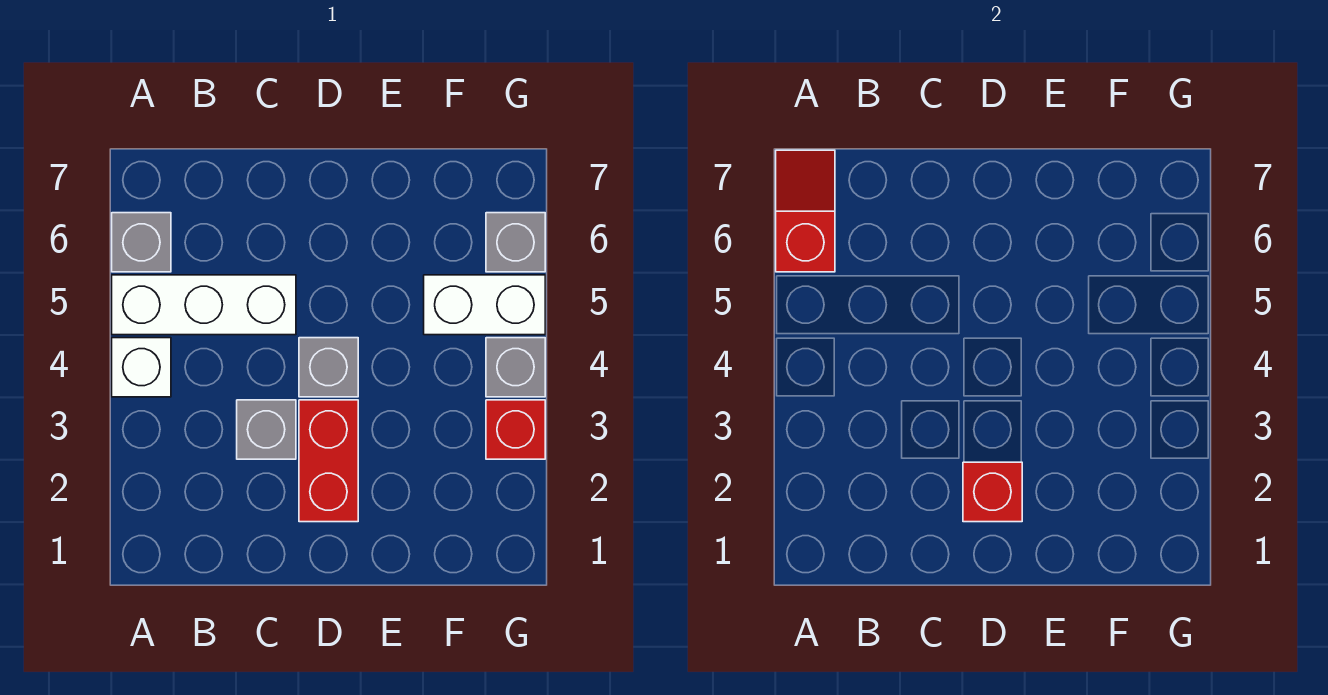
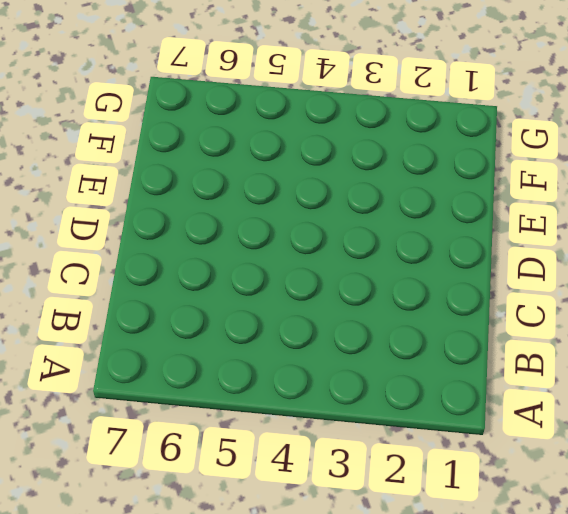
none -> white 1x1 brick [112,338,171,397]
none -> white 1x3 brick [112,275,296,335]
none -> grey 1x1 brick [112,213,171,272]

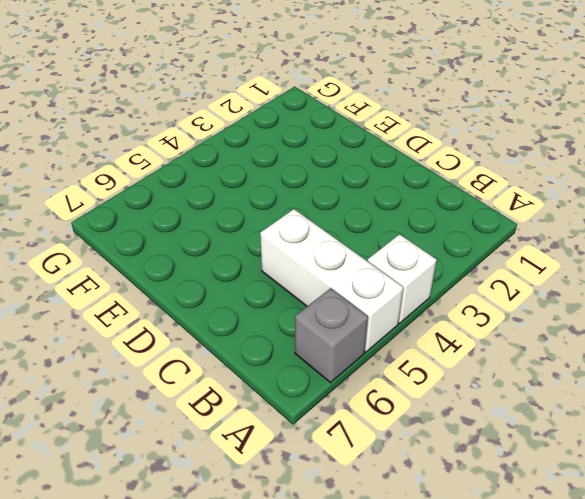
none -> grey 1x1 brick [237,400,296,459]
none -> red 1x2 brick [299,400,358,522]
none -> grey 1x1 brick [299,338,358,397]

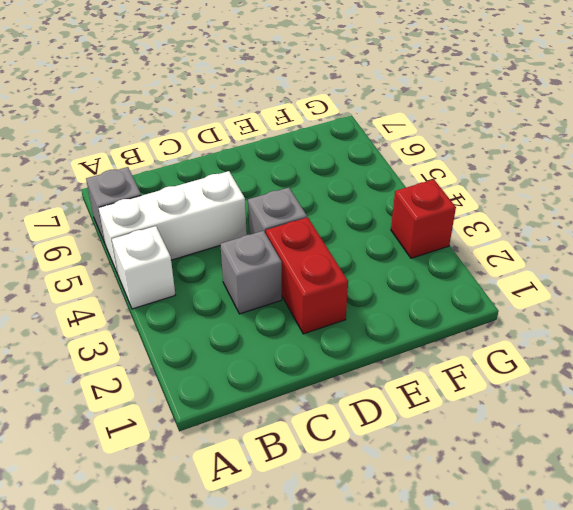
none -> white 1x2 brick [424,275,545,335]
none -> grey 1x1 brick [486,338,545,397]
none -> grey 1x1 brick [486,213,545,272]

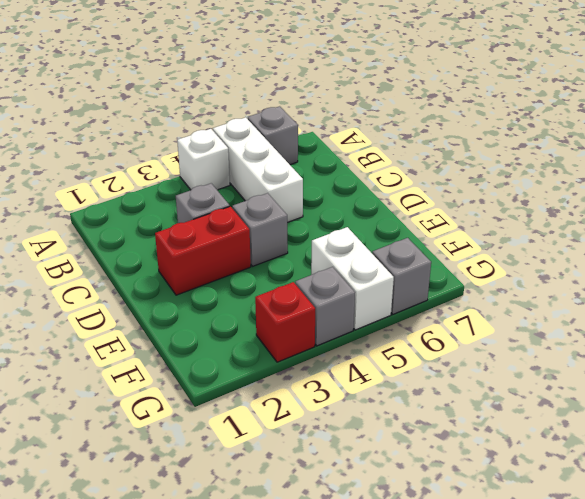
none -> red 1x2 slope [776,150,835,272]
none -> red 1x1 brick [963,462,1022,522]

